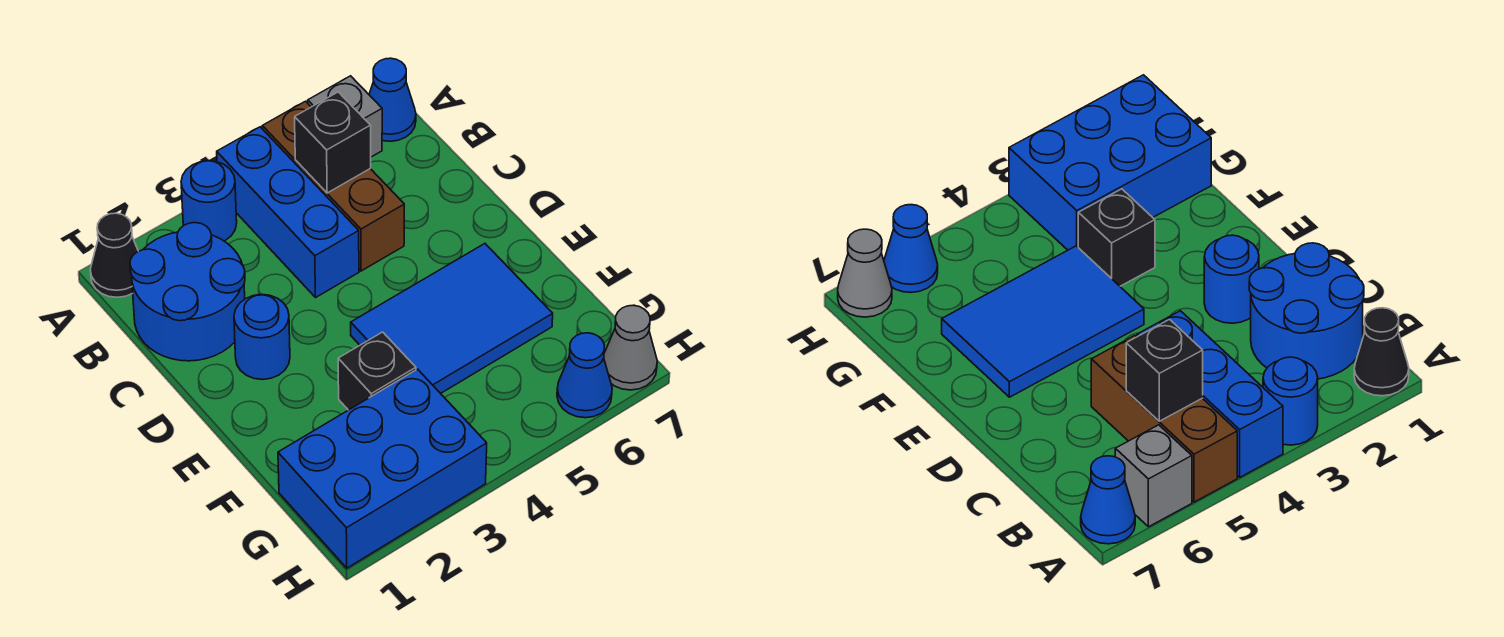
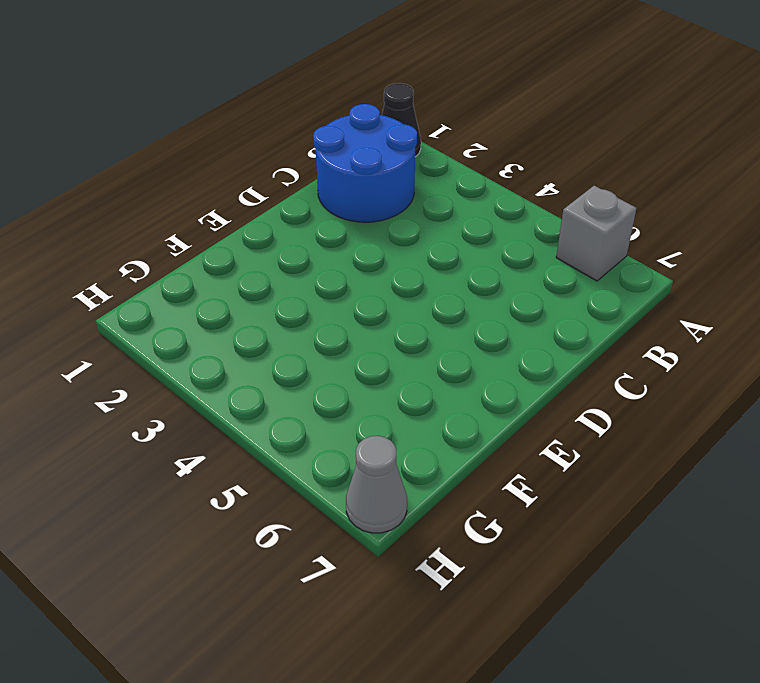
none -> blue 1x1 round brick [181,161,237,241]
none -> blue 1x3 brick [217,127,359,297]
none -> brown 1x3 brick [262,101,404,271]

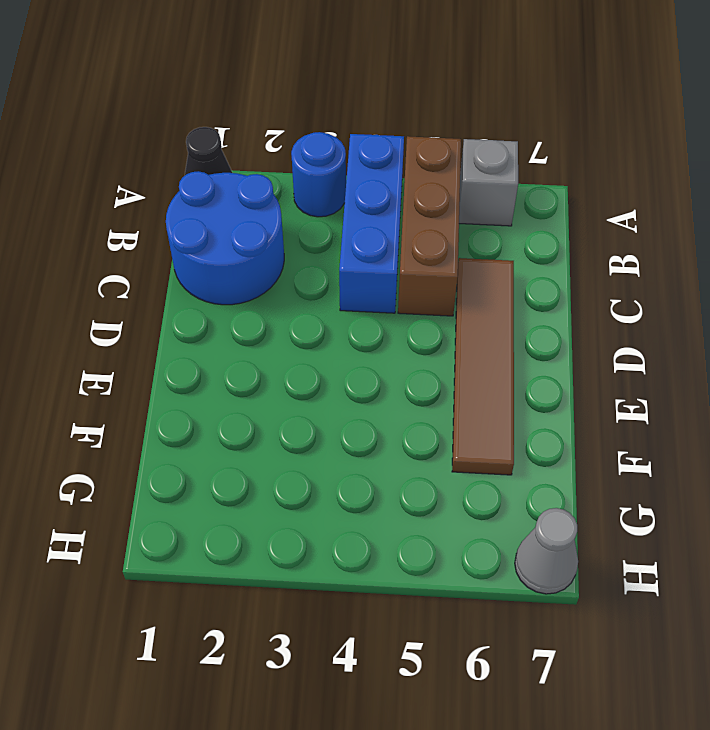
brown 1x4 tile [452,258,514,475] -> blue 2x3 tile [351,244,553,393]
none -> blue 1x1 cone [369,58,416,141]
none -> blue 1x1 round brick [234,294,290,380]
none -> black 1x1 brick [338,332,416,410]

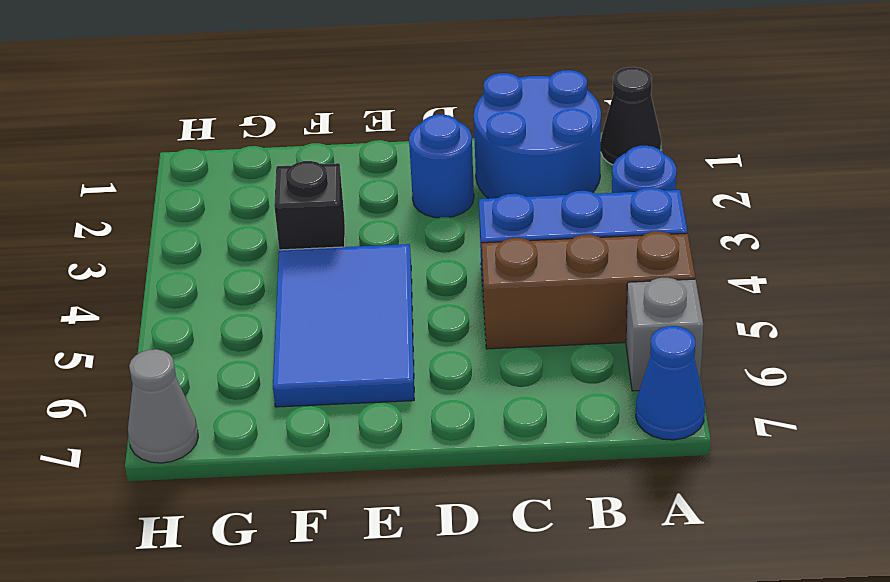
none -> blue 2x3 brick [278,369,487,568]
none -> blue 1x1 cone [557,333,612,418]
none -> black 1x1 brick [295,92,371,193]

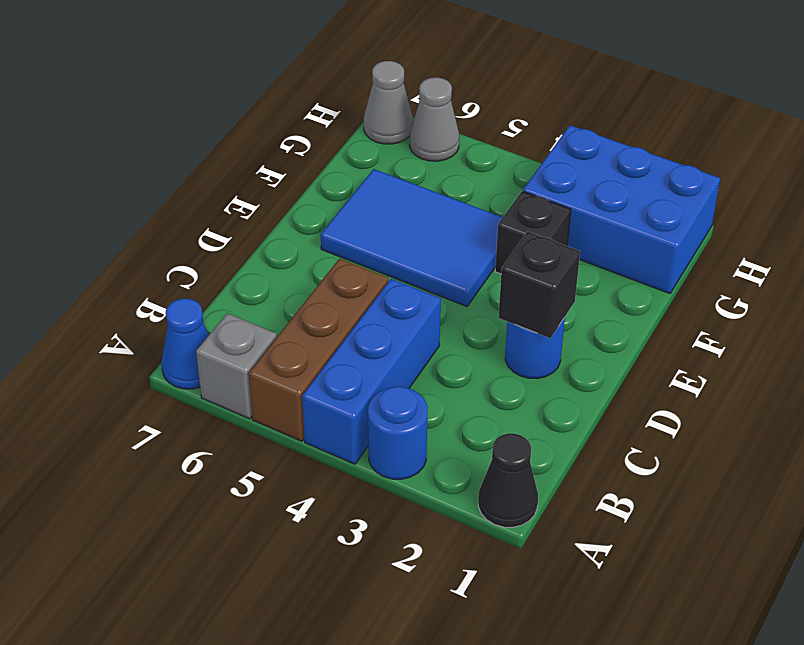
black 1x1 brick [498,231,580,338] -> black 1x1 brick moved to [295,92,371,193]
grey 1x1 cone [410,77,459,161] -> blue 1x1 cone [557,333,612,418]
none -> blue 2x2 round brick [130,223,245,361]

